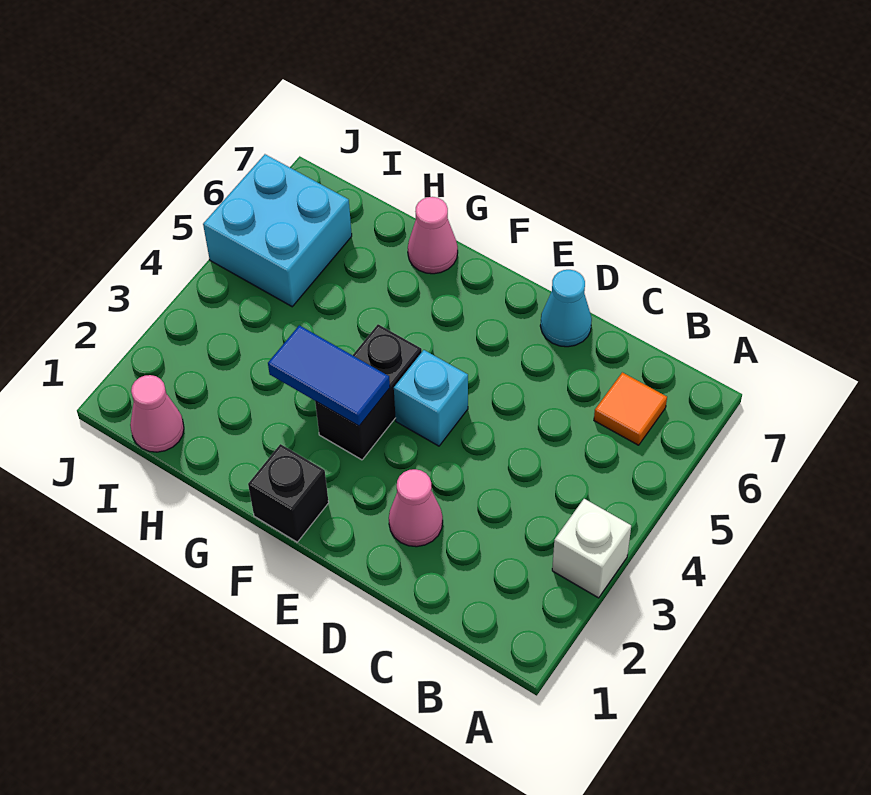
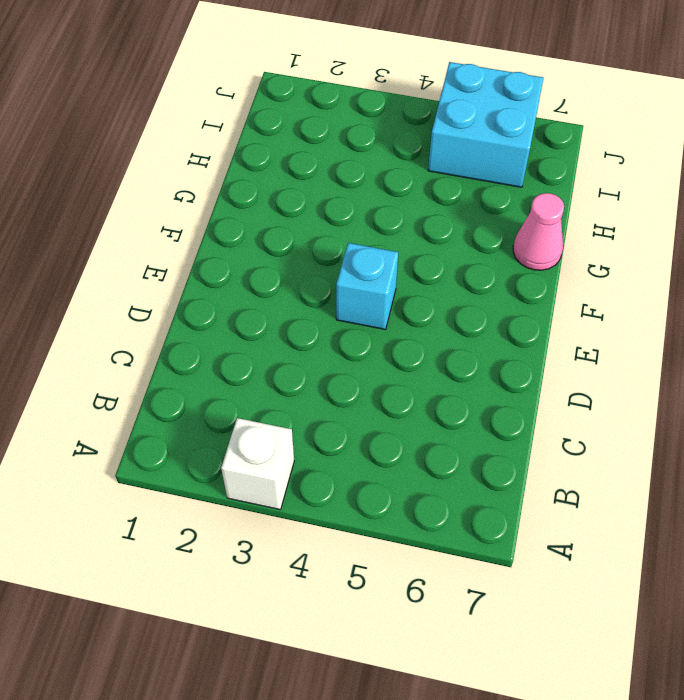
none -> orange 1x1 tile [594,372,667,445]
none -> pink 1x1 cone [389,469,443,547]

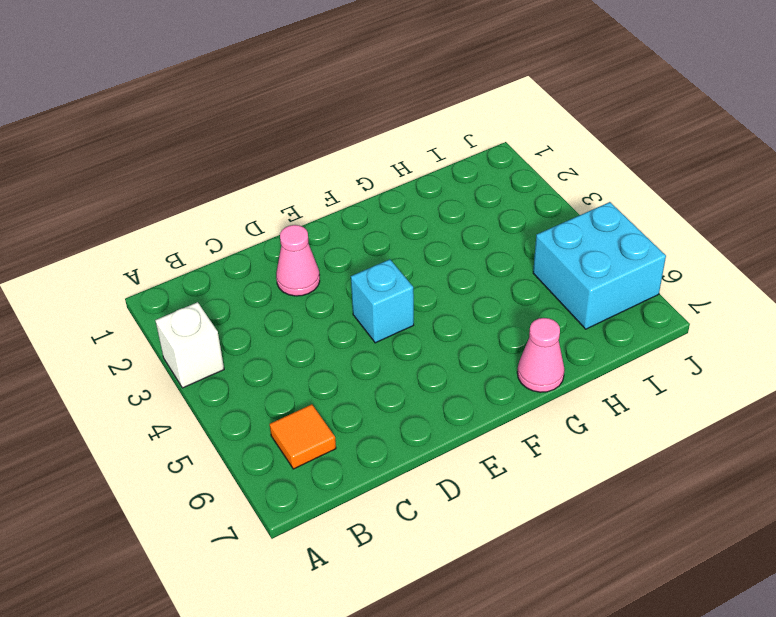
none -> cyan 1x1 cone [540,270,592,347]
none -> black 1x1 brick [248,444,329,542]

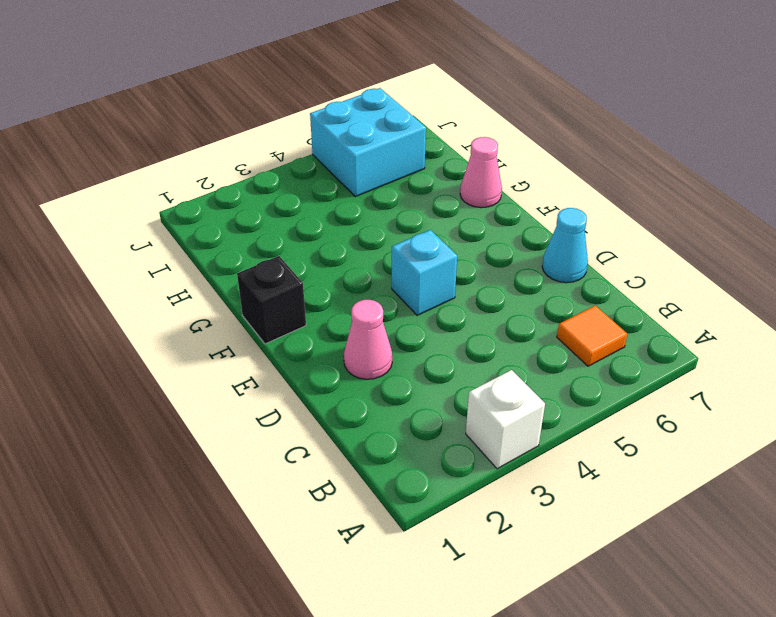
none -> black 1x2 brick [315,324,422,460]
none -> pink 1x1 cone [130,375,184,452]

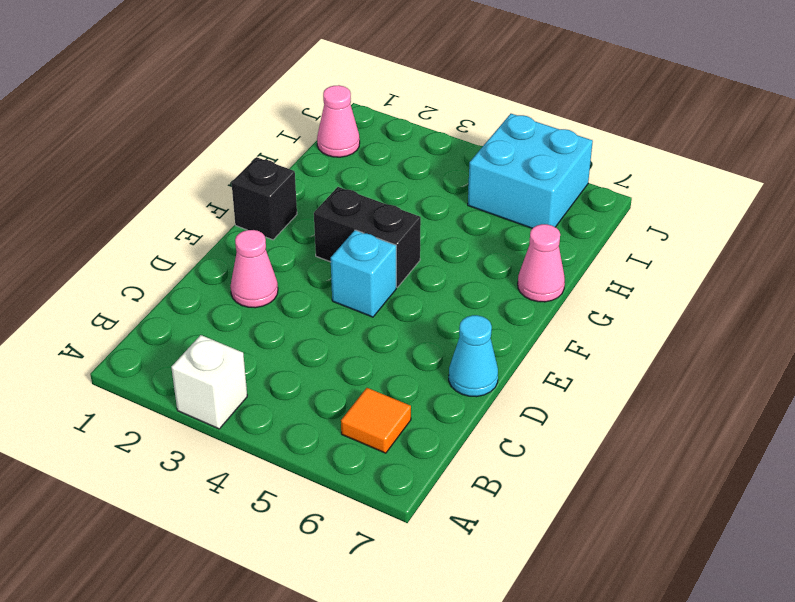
none -> blue 1x2 tile [268,325,390,426]

